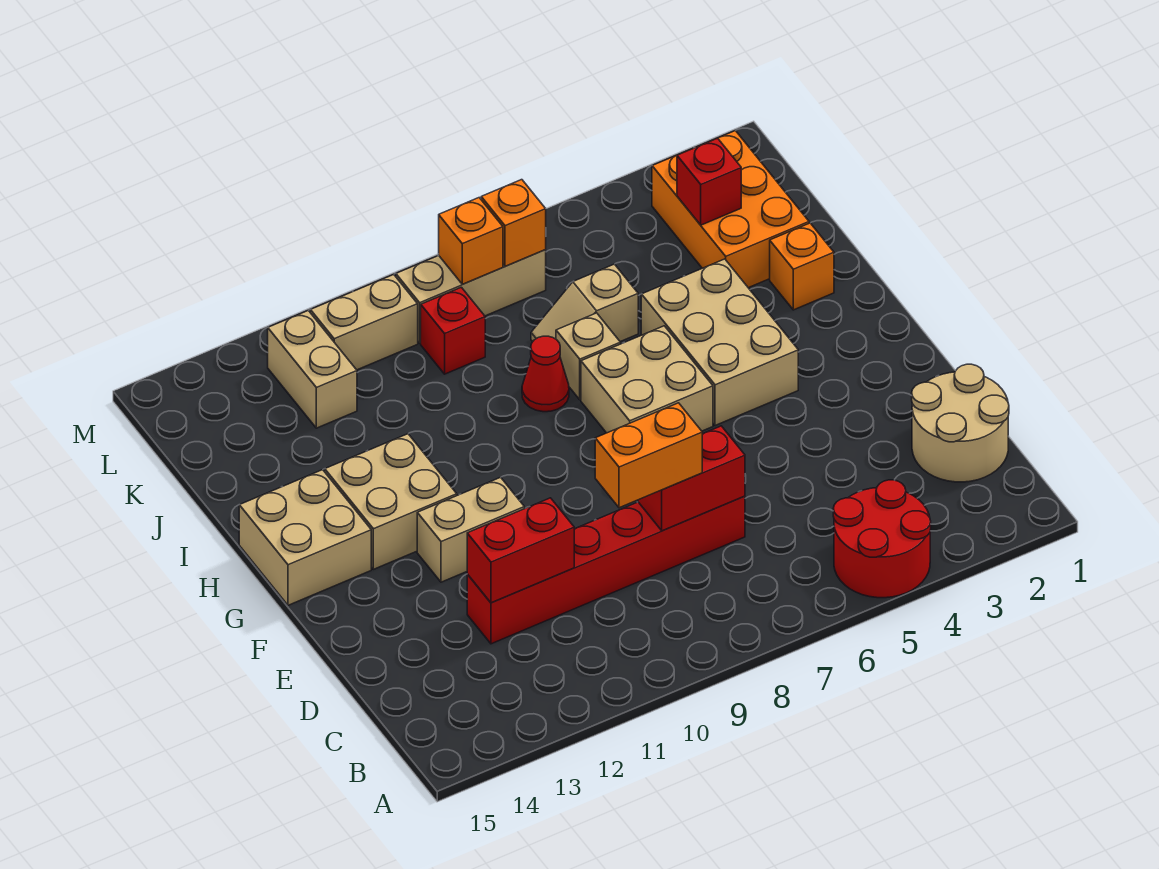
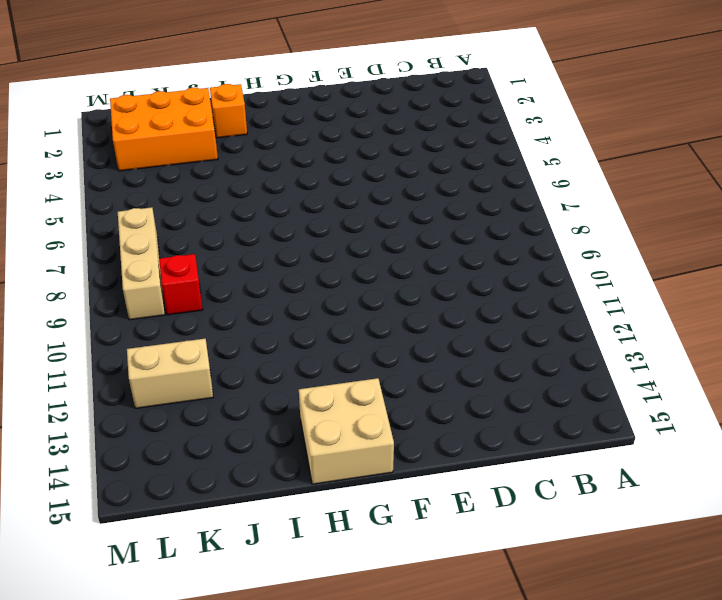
none -> red 2x2 round brick [833,480,931,598]
none -> tan 2x2 round brick [912,364,1009,482]
none -> red 1x6 brick [467,496,745,644]

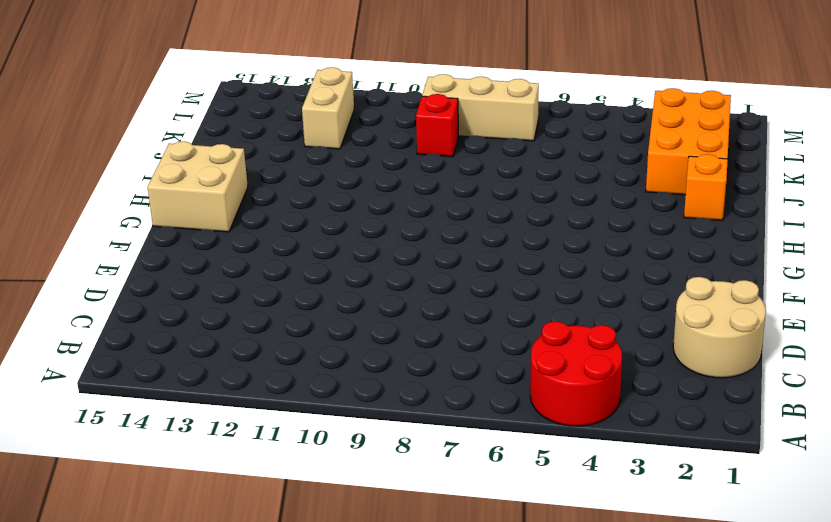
none -> red 1x6 brick [467,496,745,644]
none -> tan 1x2 brick [417,477,524,582]
none -> tan 2x3 brick [641,259,798,426]

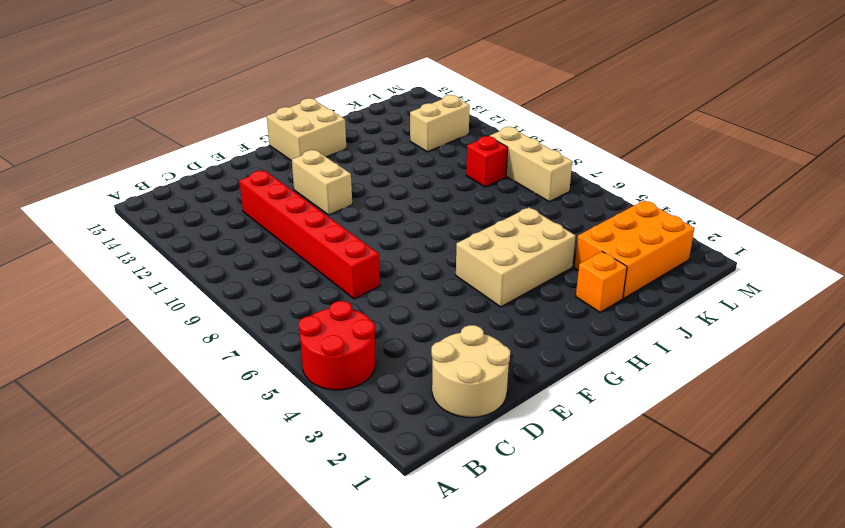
none -> tan 2x2 brick [581,326,713,433]
none -> tan 2x2 brick [325,434,457,569]
none -> tan 1x1 brick [556,313,620,400]

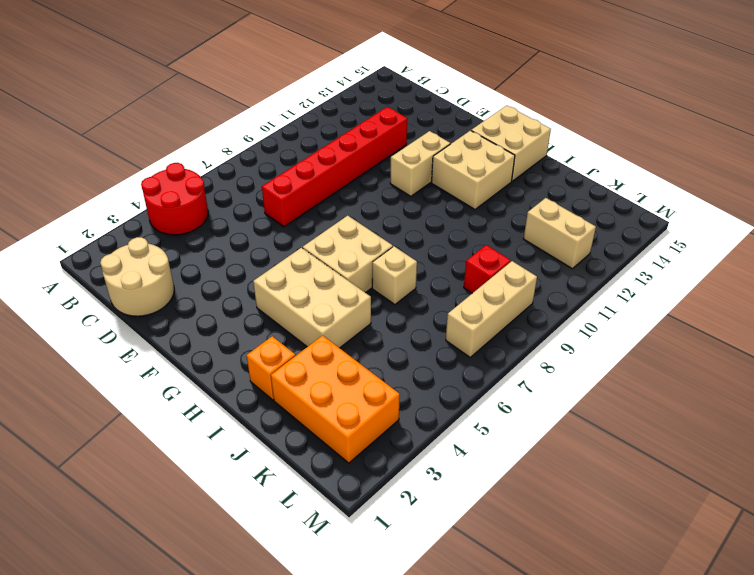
none -> red 1x1 cone [522,336,569,412]
none -> tan 1x2 slope [531,264,638,342]
none -> tan 1x2 brick [310,275,418,370]

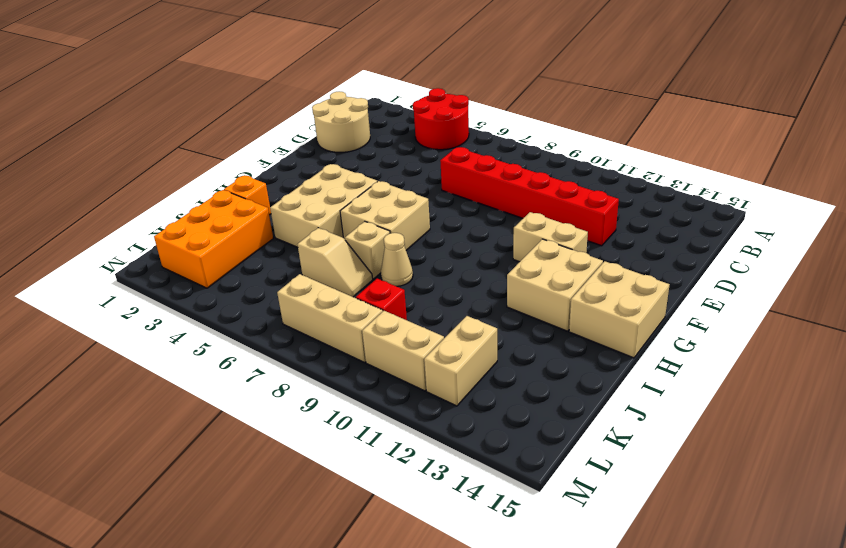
tan 1x1 cone [381,233,413,286] -> red 1x1 cone [522,336,569,412]
none -> red 1x2 brick [638,426,745,531]
none -> red 1x2 brick [467,498,574,603]
none -> red 1x1 brick [677,138,741,225]

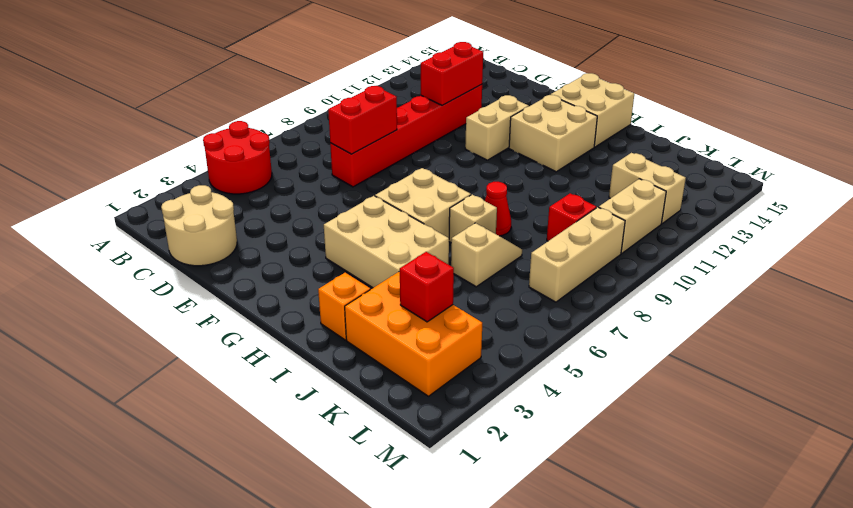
none -> orange 1x1 brick [481,180,546,266]
none -> orange 1x1 brick [439,198,503,284]
none -> orange 1x2 brick [595,403,702,508]

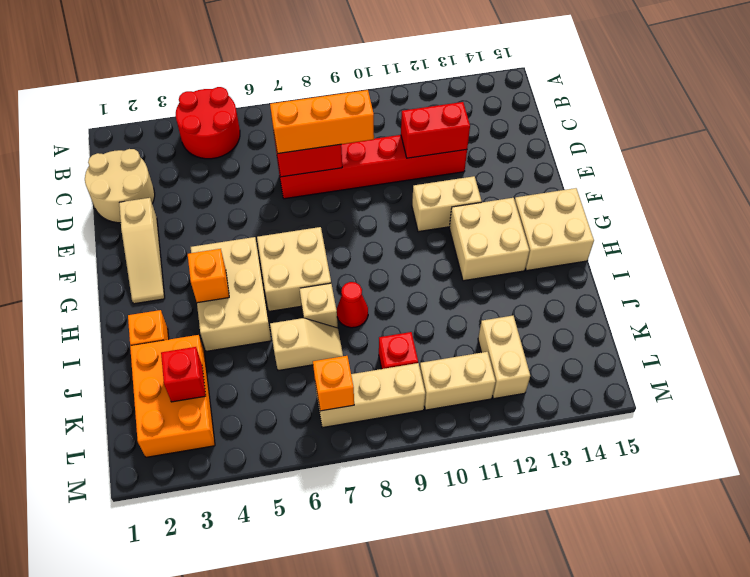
orange 1x3 brick [270,90,374,154] -> orange 1x2 brick [595,403,702,508]
tan 1x3 slope [119,198,165,304] -> none
orange 1x1 brick [188,249,229,303] -> orange 1x1 brick moved to [439,198,503,284]

